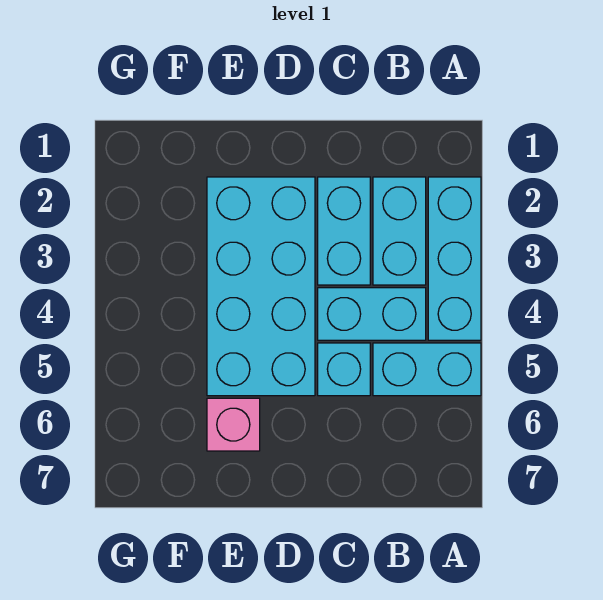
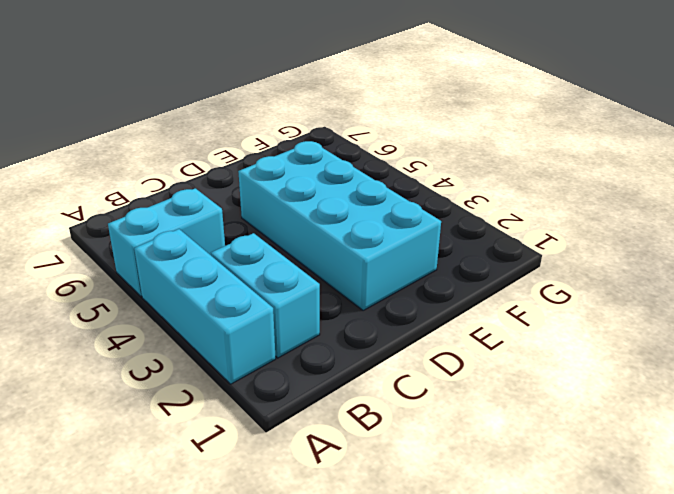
none -> cyan 1x2 brick [318,288,426,340]
none -> cyan 1x2 brick [318,177,370,285]

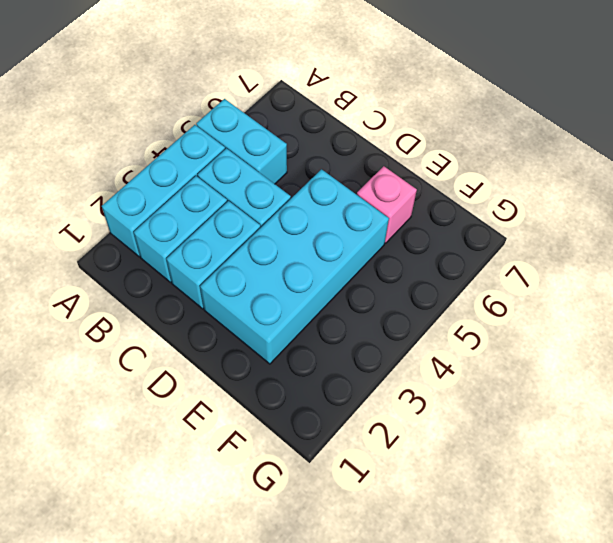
none -> cyan 1x1 brick [318,343,370,396]

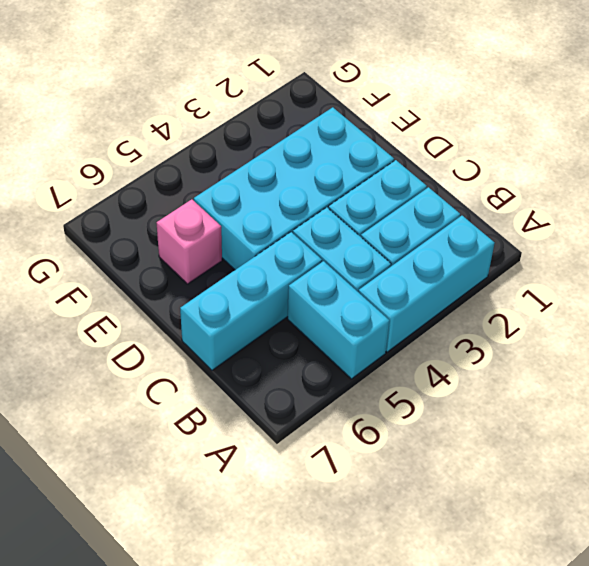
cyan 1x3 brick [180,232,322,370] -> cyan 1x1 brick [318,343,370,396]

